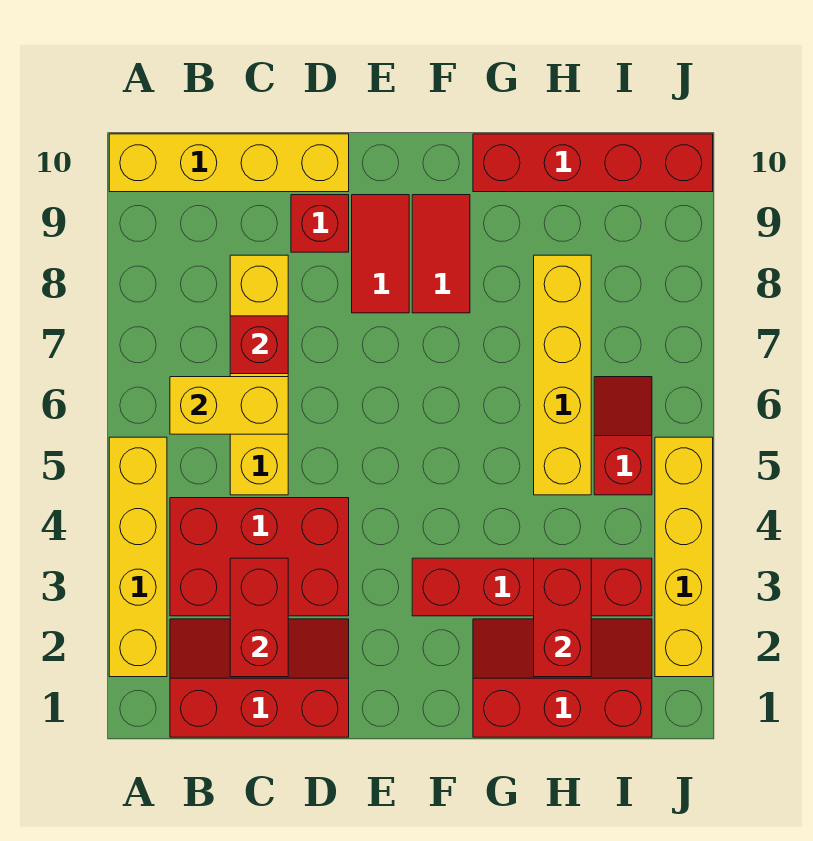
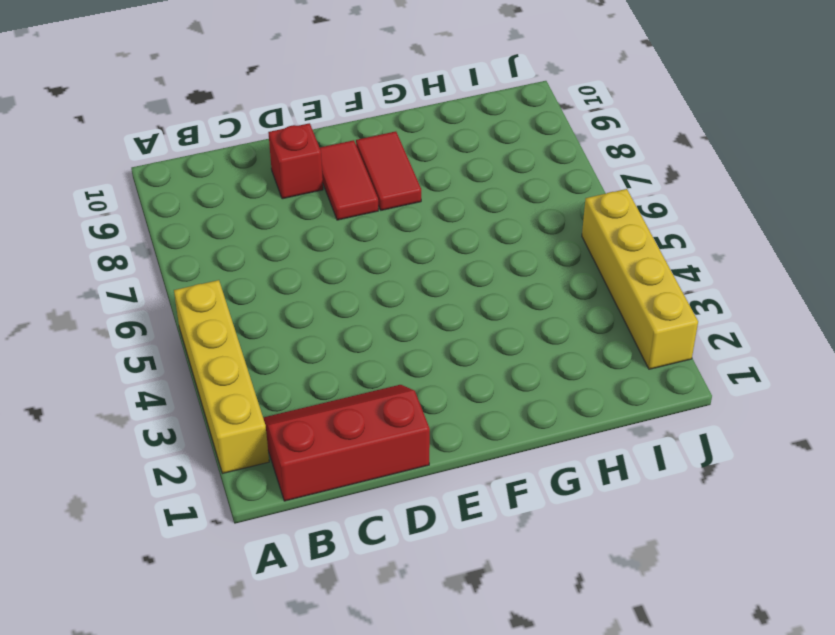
none -> yellow 1x4 brick [109,134,349,192]
none -> red 2x3 brick [170,498,349,616]
none -> yellow 1x4 brick [230,255,288,495]

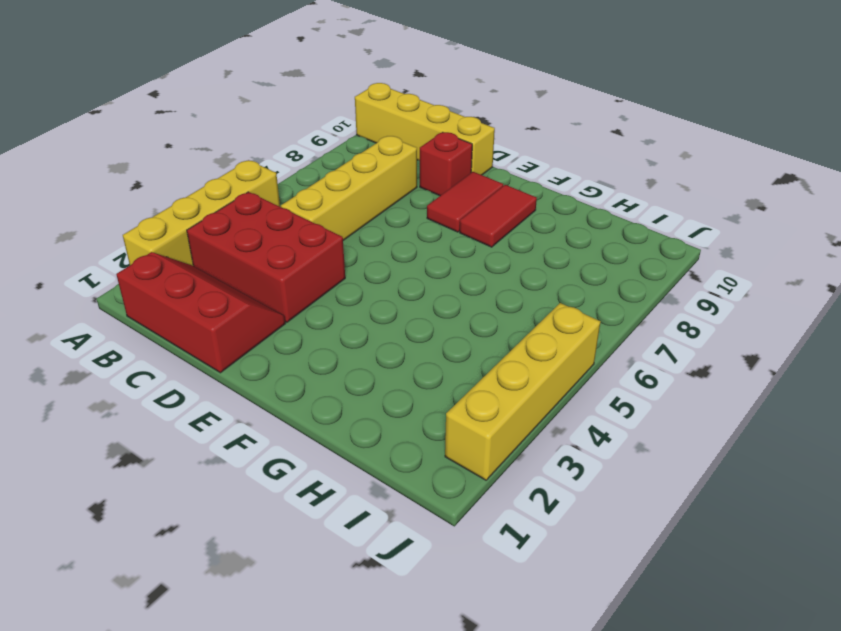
none -> red 1x4 brick [412,558,652,616]
none -> red 2x3 slope [473,619,652,737]
none -> red 1x4 brick [473,134,713,192]

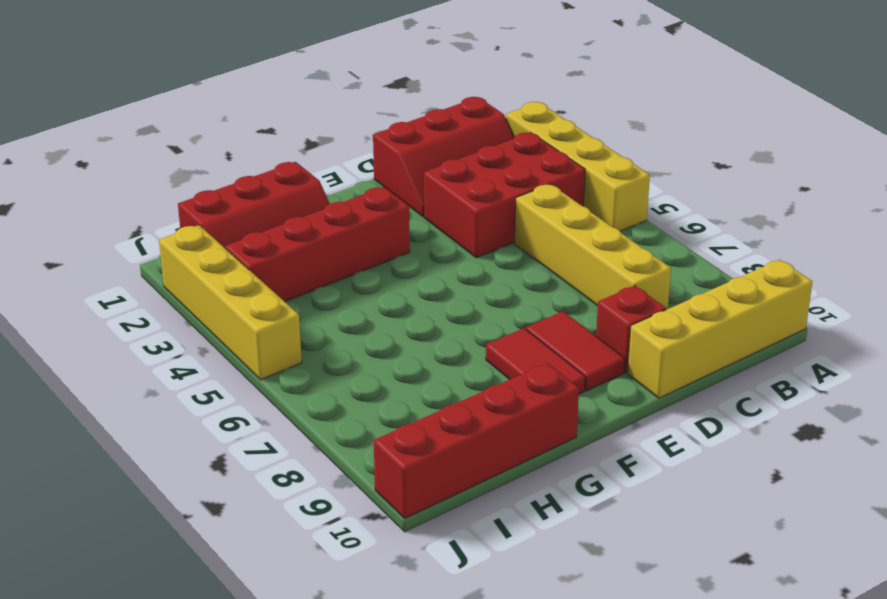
none -> yellow 1x4 brick [534,255,591,495]
none -> red 1x2 slope [594,377,652,495]
none -> yellow 1x2 brick [170,377,288,434]

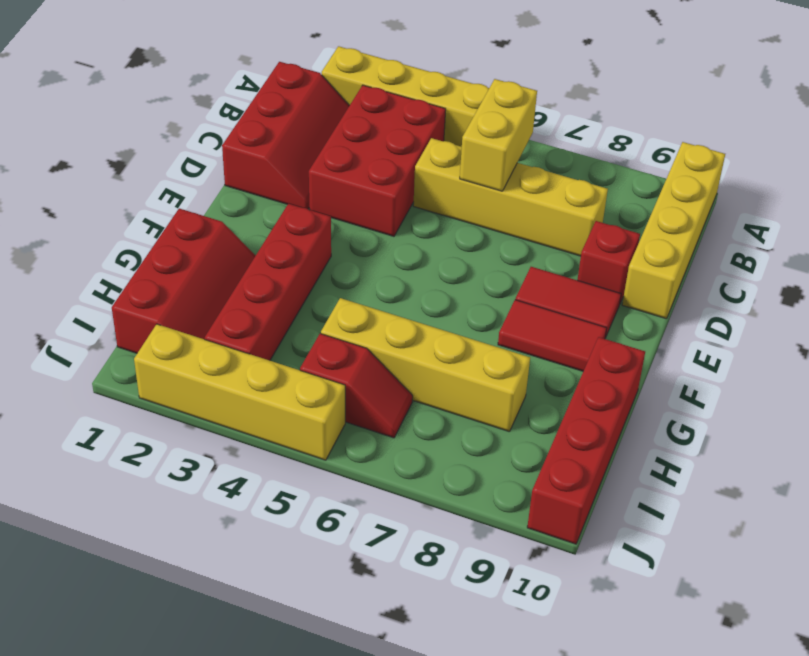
none -> red 1x2 brick [230,558,288,677]
none -> red 1x1 brick [230,316,288,374]
none -> red 1x2 brick [534,558,591,677]

